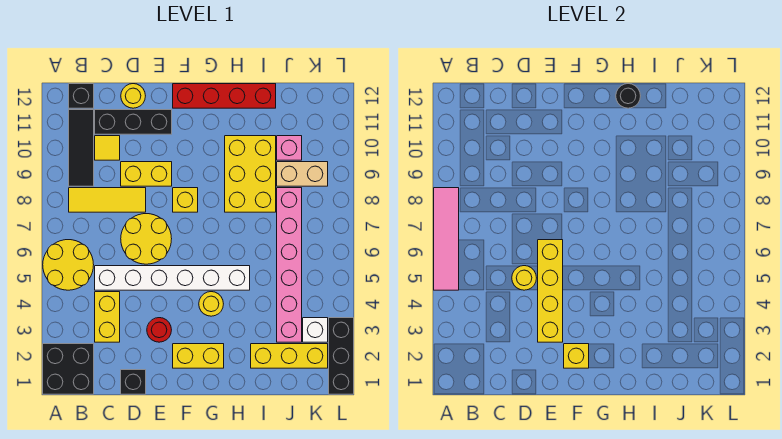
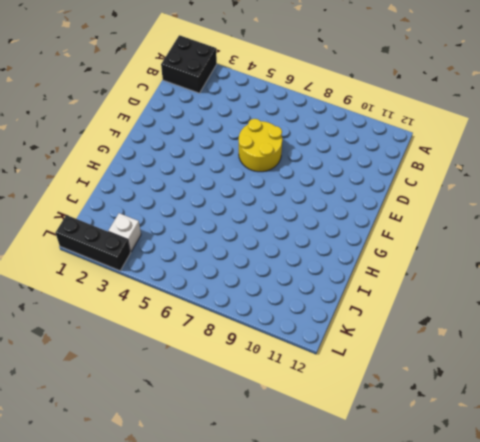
none -> yellow 2x2 round brick [43,240,94,290]
none -> yellow 1x3 tile [69,188,146,212]
none -> black 1x3 tile [69,110,94,186]
none -> black 1x1 brick [69,84,94,108]

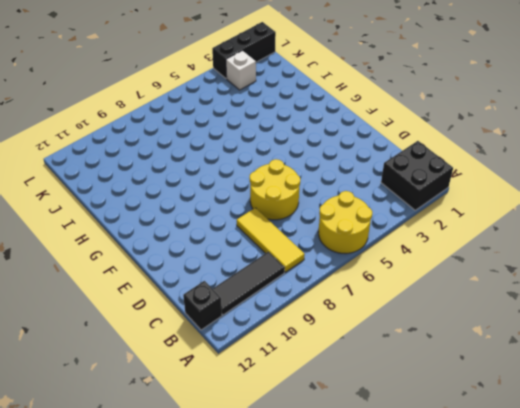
none -> yellow 1x2 brick [95,292,120,342]
none -> white 1x6 brick [95,266,250,290]
none -> yellow 1x1 tile [95,136,120,160]
none -> black 1x3 brick [95,110,172,134]

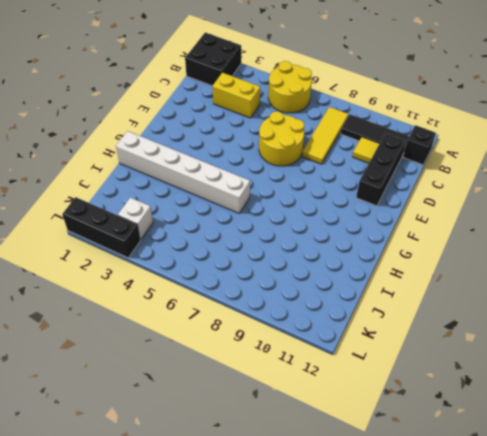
white 1x6 brick [116,131,250,214] -> white 1x6 brick turned to [95,266,250,290]
none -> black 1x1 brick [121,370,146,394]
none -> yellow 1x2 brick [121,162,172,186]
none -> yellow 1x1 round brick [121,84,145,108]
none -> red 1x1 round brick [147,318,171,342]

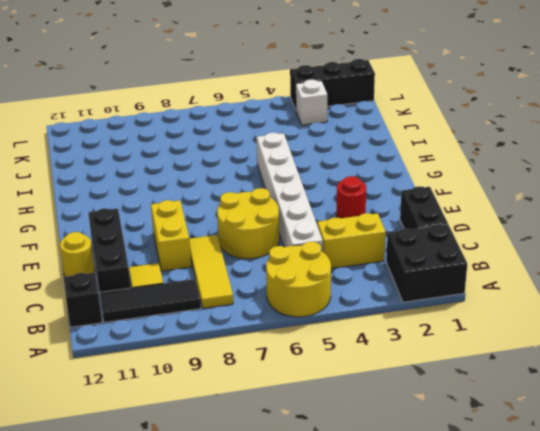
black 1x2 brick [400,186,448,229] -> black 1x1 brick [121,370,146,394]
none -> yellow 1x2 brick [173,344,224,368]
none -> yellow 1x1 brick [173,188,198,212]
none -> red 1x4 brick [173,84,276,108]
none -> yellow 1x1 round brick [199,292,223,316]

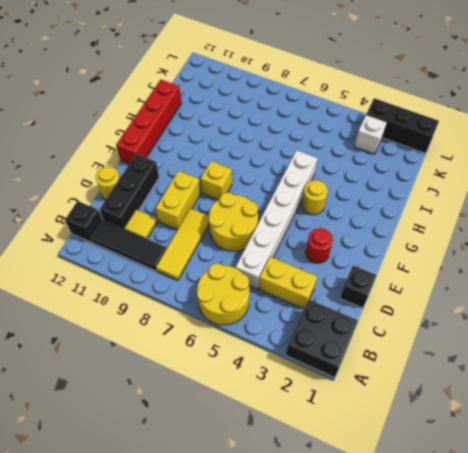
none -> yellow 1x2 brick [173,344,224,368]
none -> yellow 2x3 brick [225,136,276,212]
none -> yellow 1x3 brick [251,344,328,368]
none -> pink 1x6 brick [277,188,302,342]

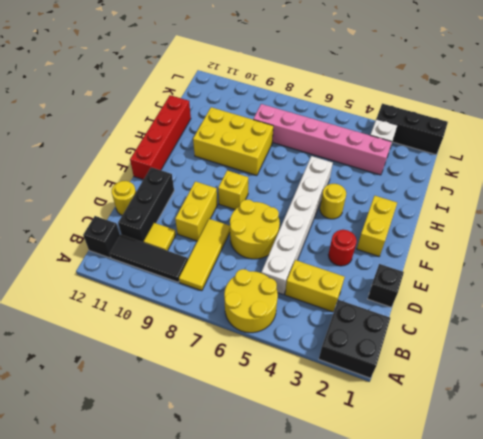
none -> yellow 1x3 brick [251,344,328,368]
none -> tan 1x2 brick [277,162,328,186]
none -> pink 1x1 brick [277,136,302,160]
none -> pink 1x4 tile [434,188,459,290]

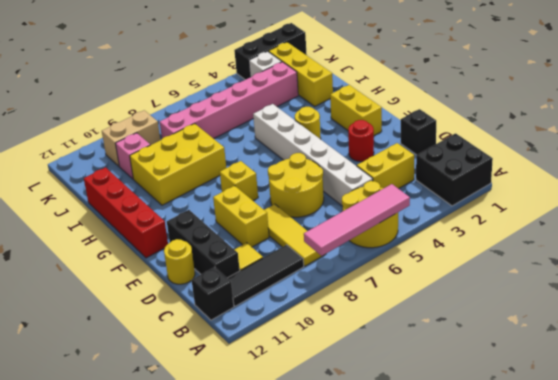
tan 1x2 brick [102,110,160,166] -> tan 1x2 brick turned to [277,162,328,186]
none -> yellow 1x1 round brick [512,266,536,290]
none -> yellow 1x4 brick [538,240,563,342]
none -> yellow 1x1 brick [564,344,589,368]
none -> black 1x1 round brick [616,84,640,108]

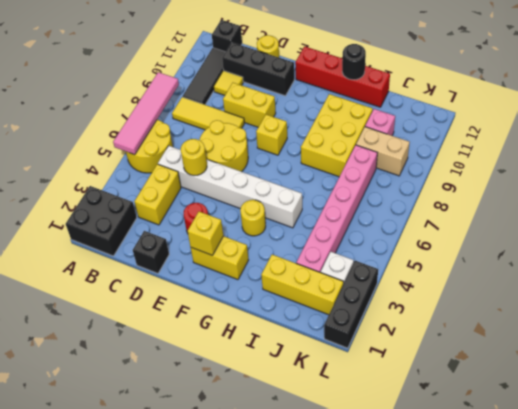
none -> yellow 1x4 brick [538,240,563,342]

